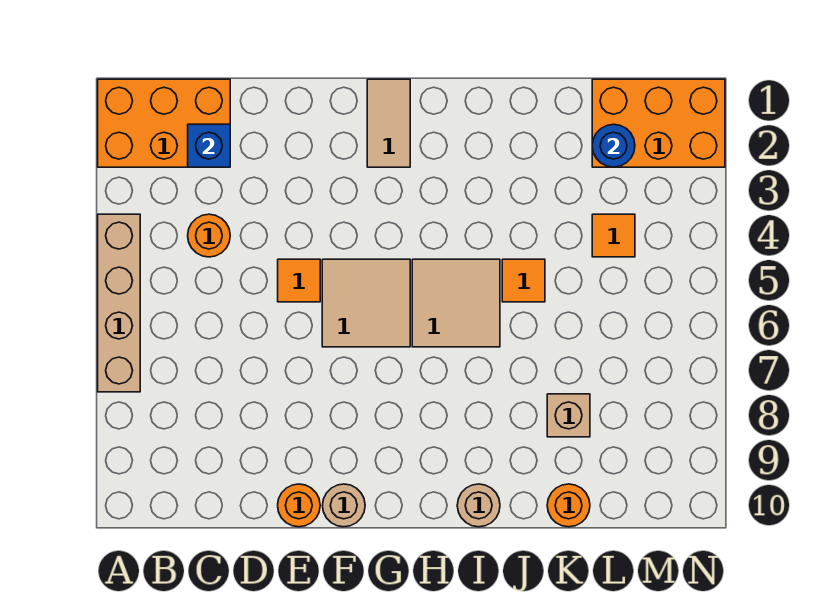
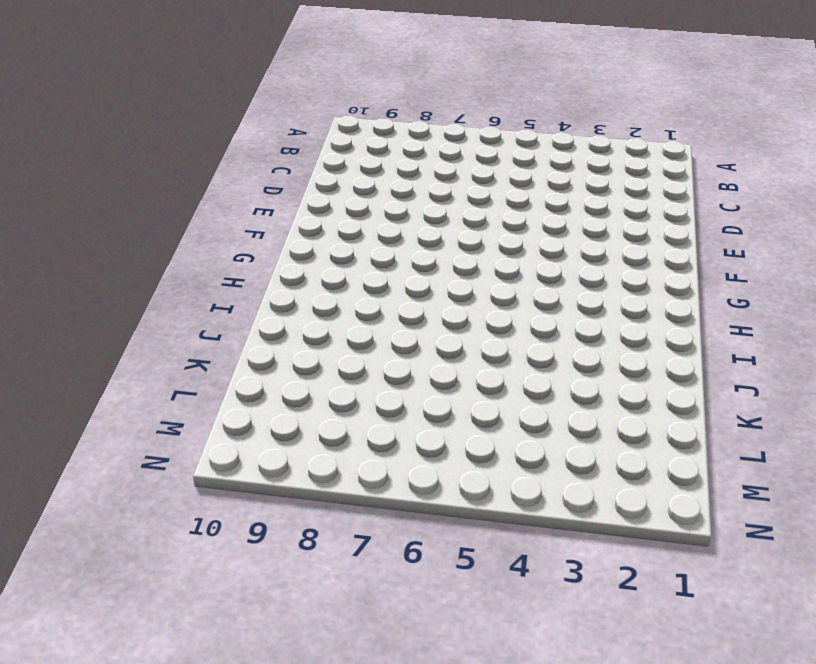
none -> orange 2x3 brick [98,79,230,167]
none -> tan 1x4 brick [98,214,140,392]
none -> orange 1x1 round brick [188,214,230,257]

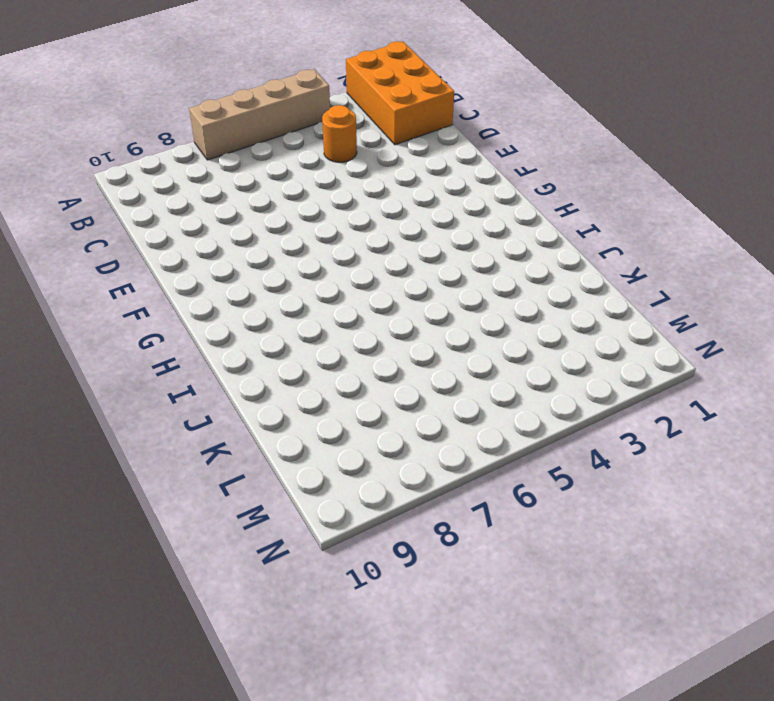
none -> orange 1x1 tile [278,259,320,302]
none -> orange 1x1 round brick [278,484,320,527]
none -> tan 2x2 tile [322,259,410,347]

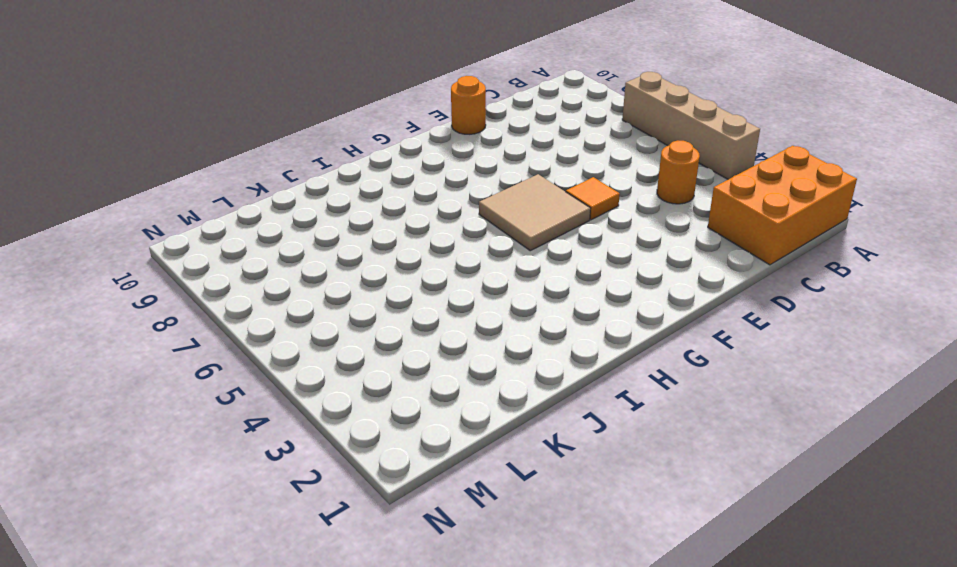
none -> tan 1x1 round brick [323,484,365,527]
none -> tan 1x2 tile [367,79,410,167]
none -> tan 2x2 tile [412,259,500,347]

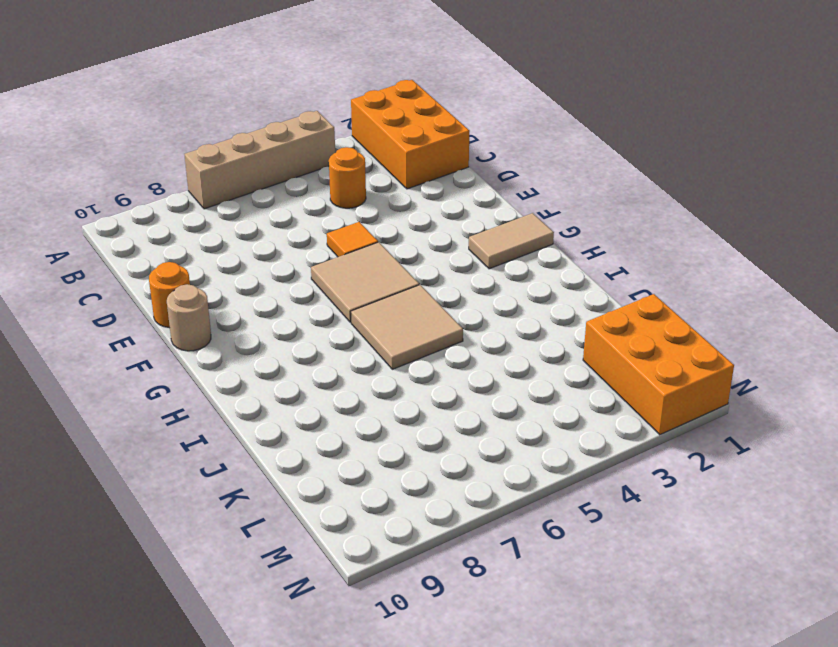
none -> tan 1x1 round brick [457,484,500,527]
none -> orange 1x1 tile [502,259,545,302]
none -> tan 1x1 brick [547,394,590,437]

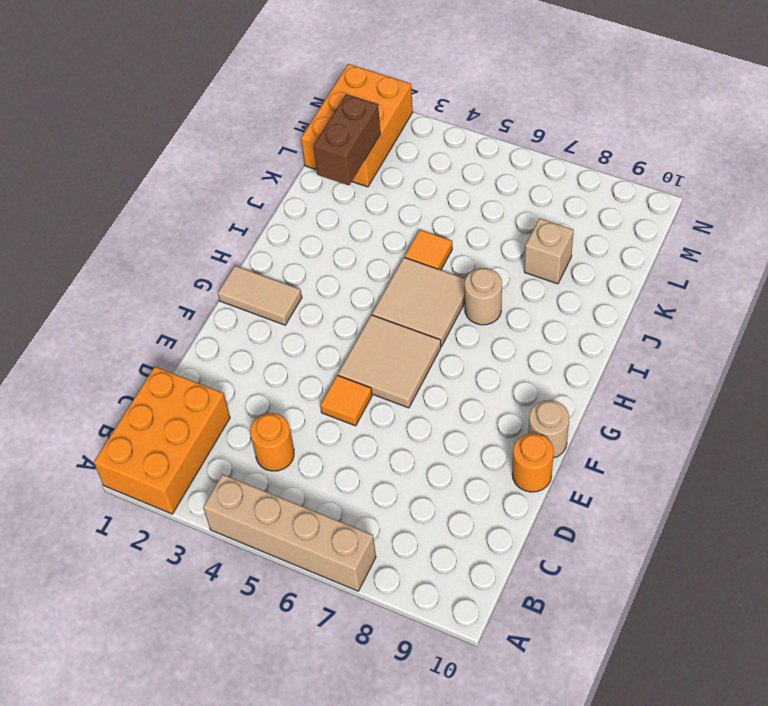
tan 1x1 round brick [465,268,502,325] -> tan 1x1 round brick moved to [457,484,500,527]
brown 1x2 brick [313,94,380,185] -> blue 1x1 round brick [592,124,635,167]
none -> orange 1x1 round brick [547,484,590,527]
none -> orange 1x1 tile [592,214,635,257]
none -> blue 1x1 brick [188,124,230,167]

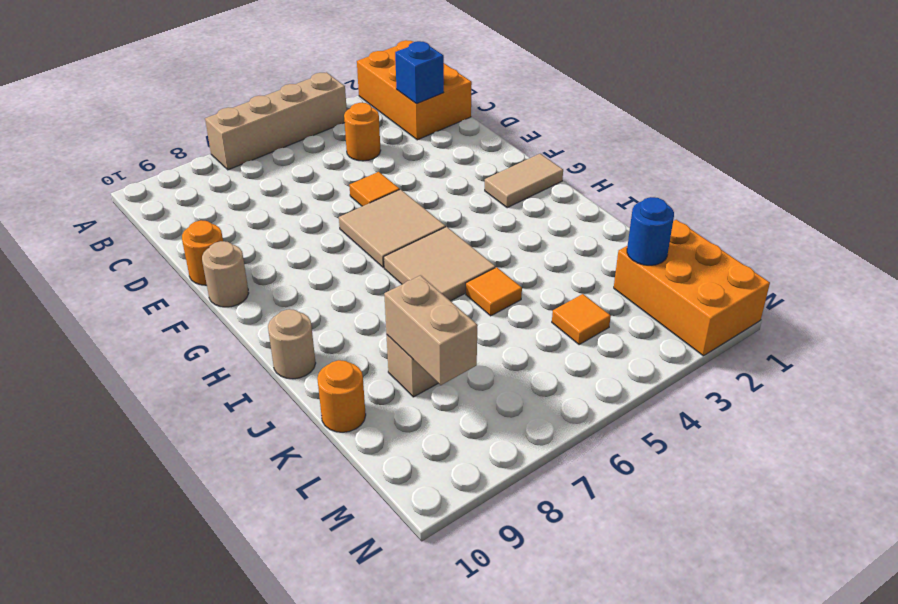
tan 1x2 brick [384,275,478,385] -> none

